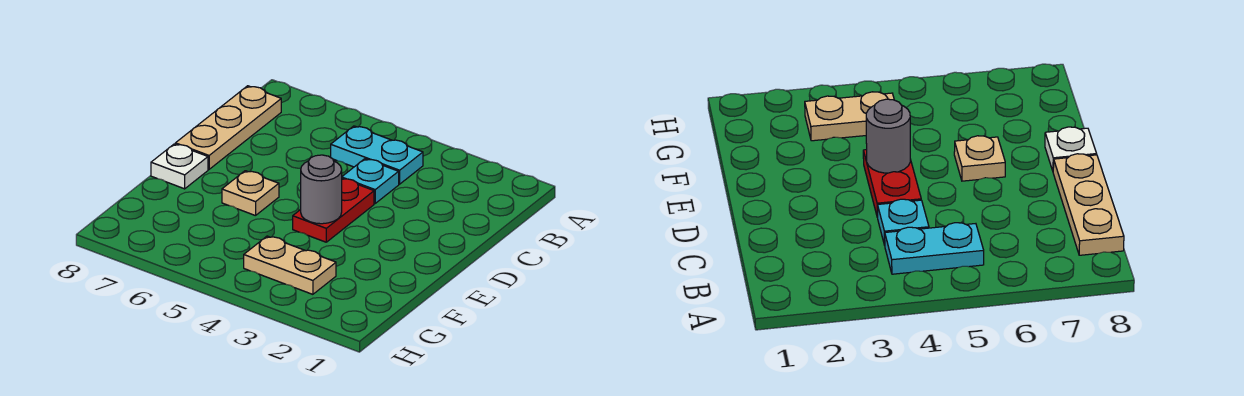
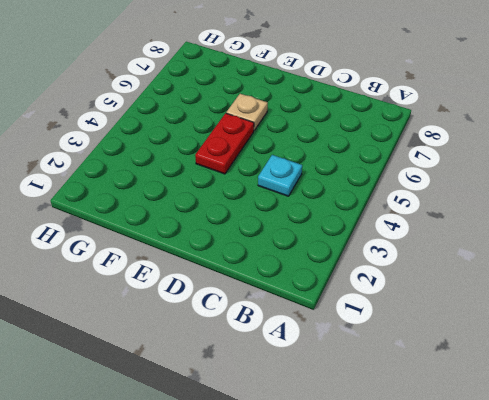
red 1x2 plate [195,113,254,174] -> red 1x2 plate turned to [293,179,374,242]
none -> cyan 1x2 plate [331,126,423,184]
none -> tan 1x3 plate [175,86,281,169]

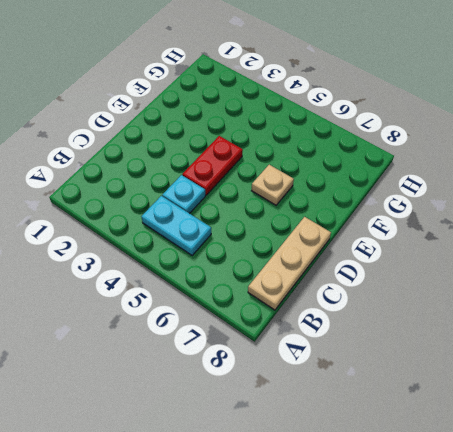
none -> white 1x1 plate [151,144,208,189]
none -> tan 1x2 plate [244,236,336,294]

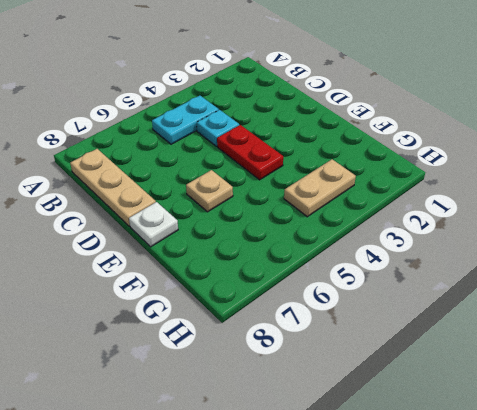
none -> grey 1x1 round brick [301,155,342,224]

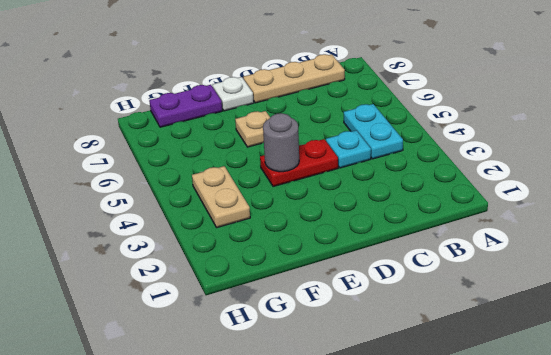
purple 1x2 plate [149,85,222,127] -> none

